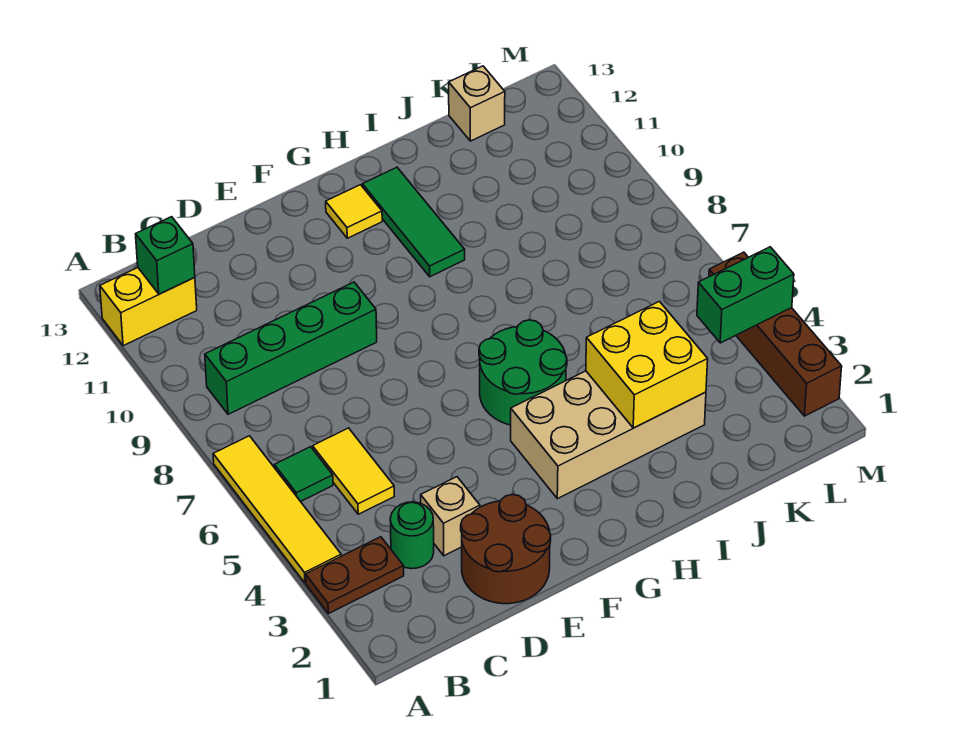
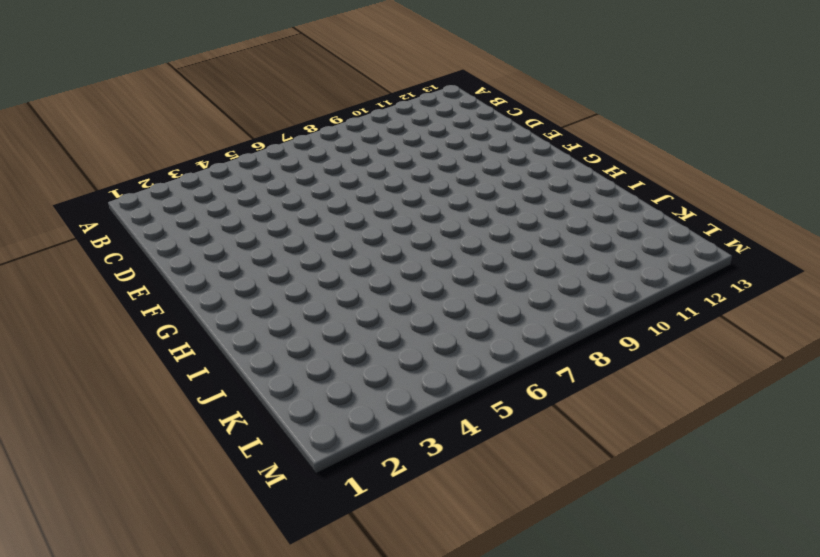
none -> brown 1x2 plate [306,537,404,614]
none -> yellow 1x4 tile [213,436,341,583]
none -> yellow 1x2 brick [100,268,197,346]

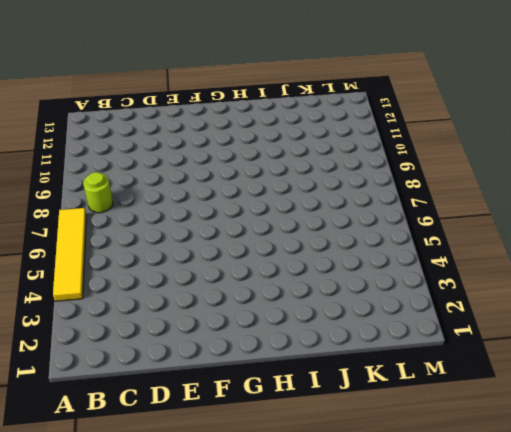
lime 1x1 round brick [83,172,113,213] -> none
none -> brown 1x2 plate [306,537,404,614]
none -> yellow 1x2 brick [100,268,197,346]
none -> green 1x1 tile [274,447,333,501]

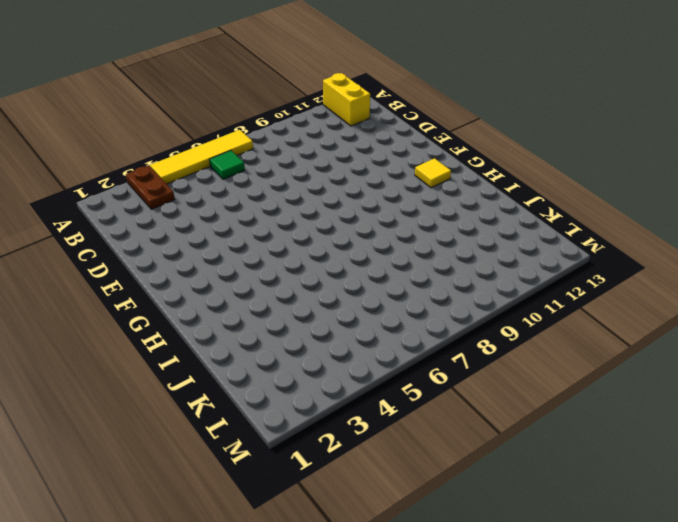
none -> green 1x4 brick [205,282,377,414]
none -> green 1x1 round brick [390,502,434,569]
none -> yellow 1x2 tile [313,428,394,514]

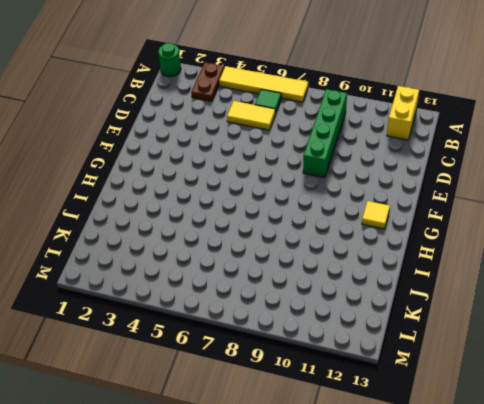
green 1x1 round brick [158,43,181,77] -> green 1x1 round brick moved to [390,502,434,569]
none -> brown 2x2 round brick [461,494,551,604]
none -> tan 1x1 brick [421,477,480,556]
none -> tan 2x4 brick [511,371,706,499]

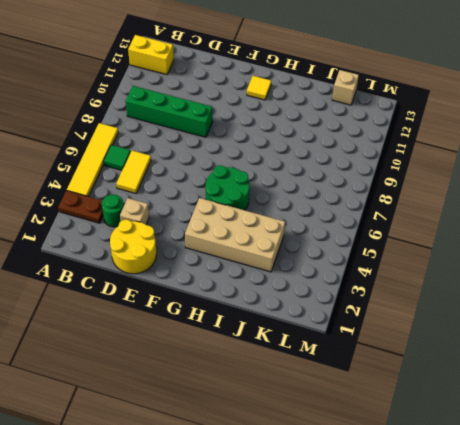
yellow 2x2 round brick [110,220,156,274] -> brown 2x2 round brick [461,494,551,604]
none -> green 1x3 tile [362,167,465,277]
none -> brown 1x4 brick [709,252,842,416]
none -> green 1x1 brick [136,217,195,294]

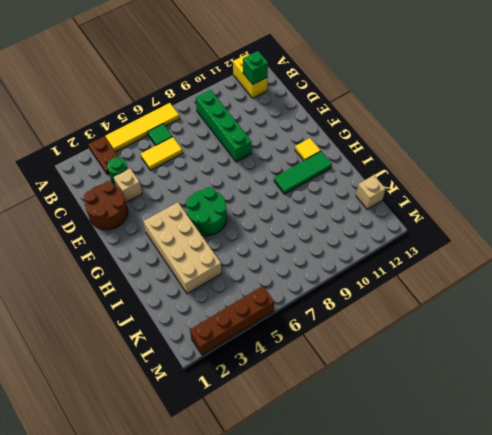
none -> yellow 2x2 brick [586,301,708,428]
none -> green 1x2 brick [697,247,794,343]

